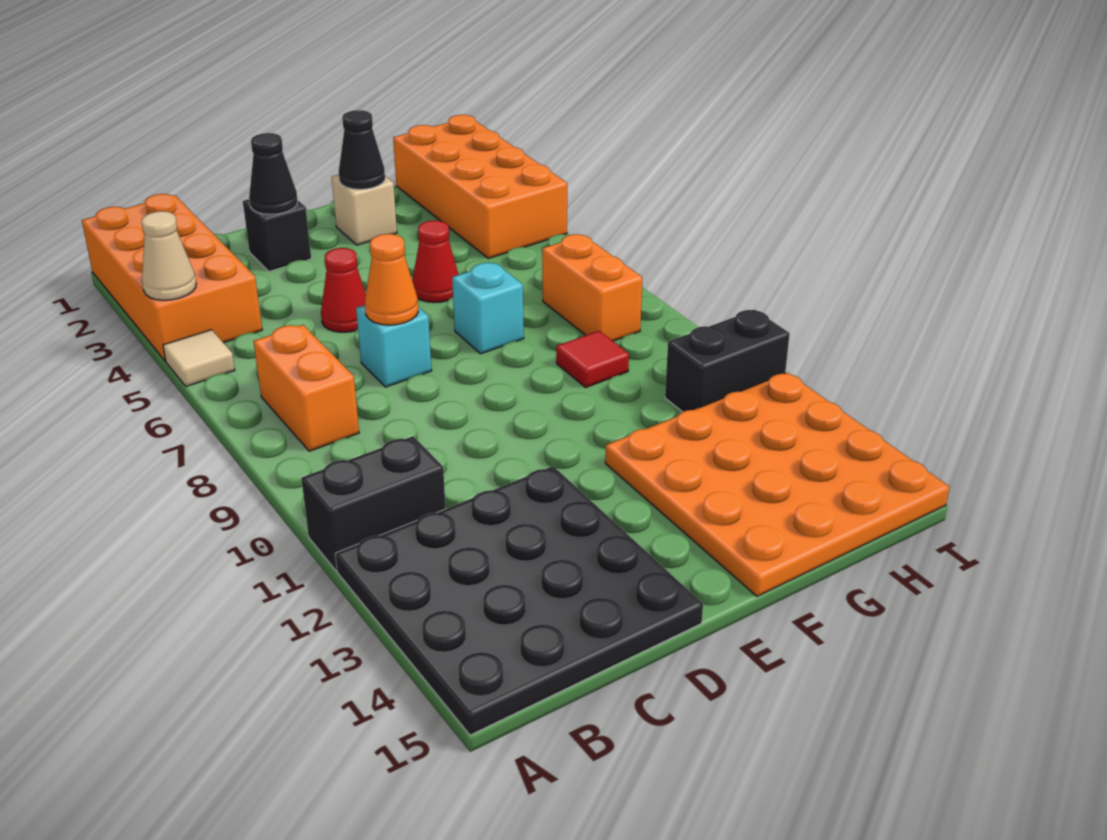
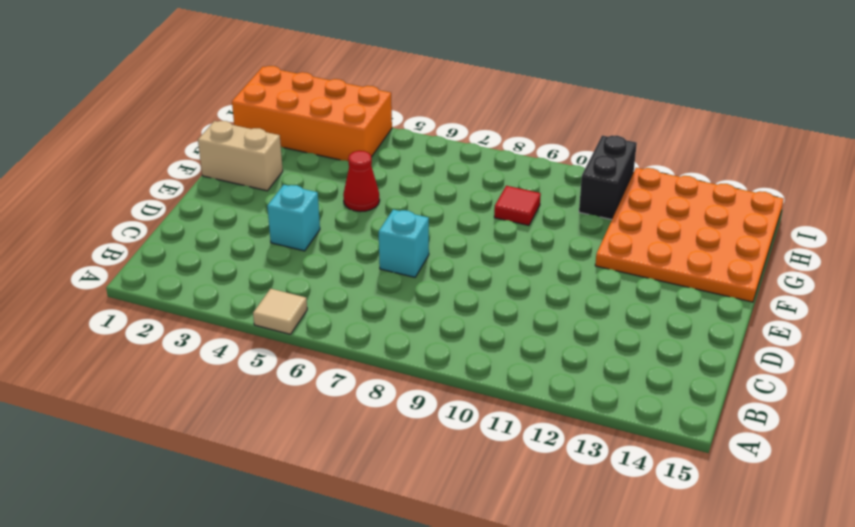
cyan 1x1 brick [267,185,320,251] -> cyan 1x1 brick moved to [452,263,524,354]
tan 1x2 brick [198,121,283,191] -> tan 1x1 brick [332,175,397,245]
none -> orange 2x4 brick [82,194,262,361]
none -> black 1x2 brick [301,436,446,571]
none -> black 4x4 plate [335,466,703,735]

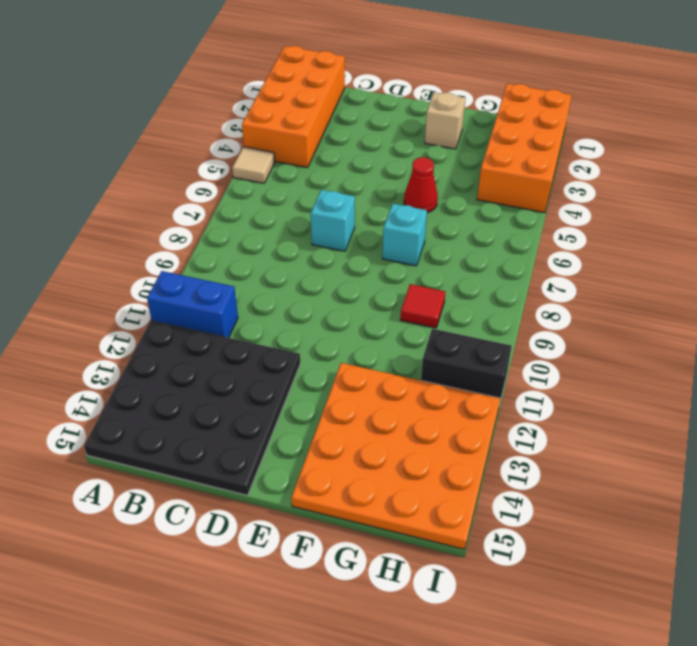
blue 1x2 brick [147,271,238,338] -> black 1x2 brick [301,436,446,571]
none -> orange 1x2 brick [253,325,359,451]
none -> black 1x1 brick [243,199,311,271]
none -> red 1x1 cone [321,248,366,332]

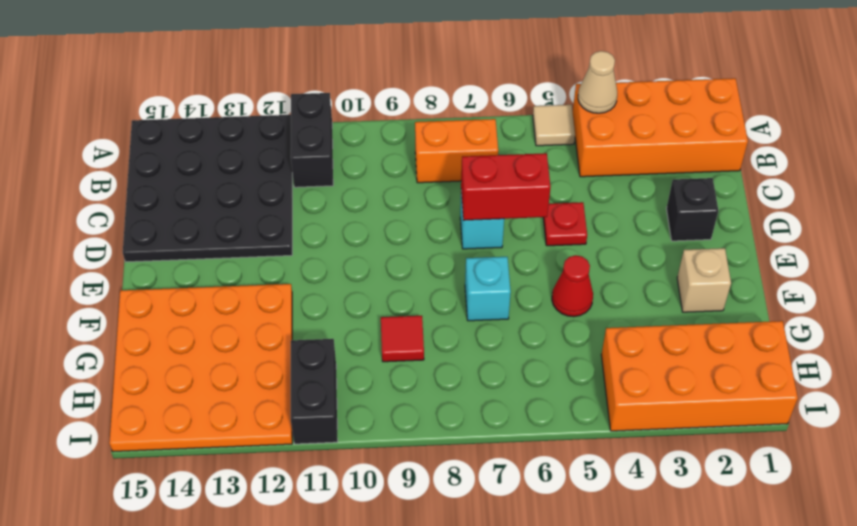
red 1x1 plate [543,202,587,246] -> red 1x1 cone [321,248,366,332]
red 1x2 brick [461,153,550,220] -> orange 1x1 cone [365,234,419,325]
none -> orange 1x2 brick [542,234,642,341]
none -> black 1x1 cone [249,133,298,215]
none -> black 1x1 cone [339,110,385,189]

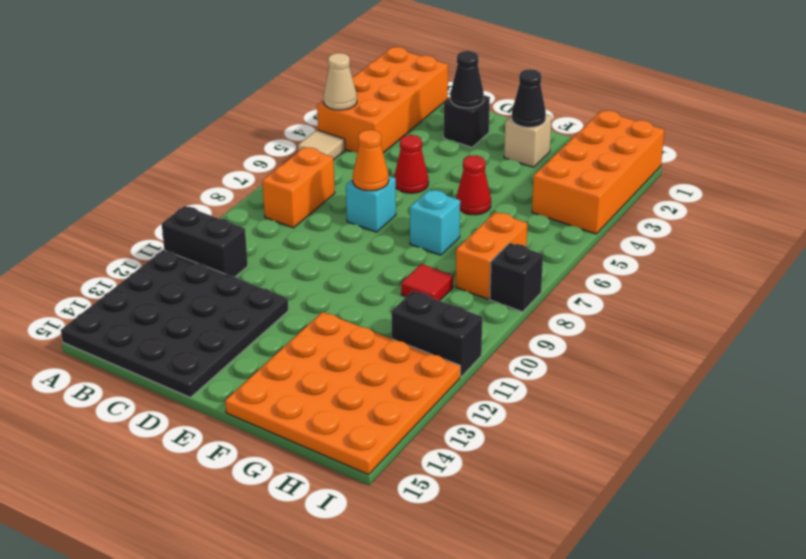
black 1x1 brick [490,243,543,312] -> none

